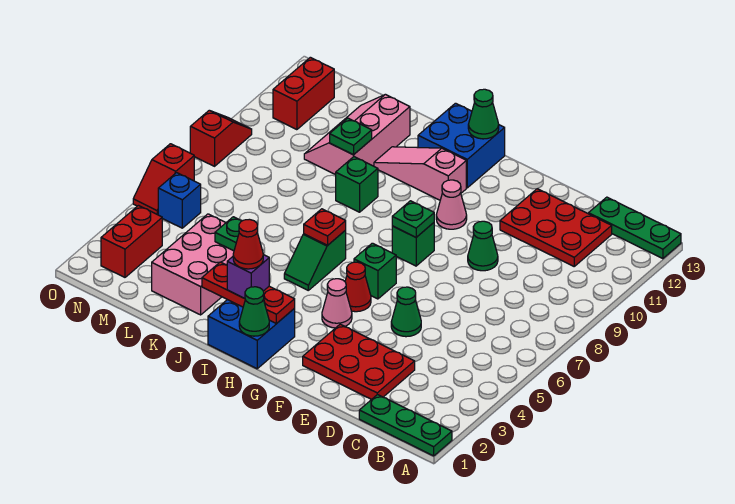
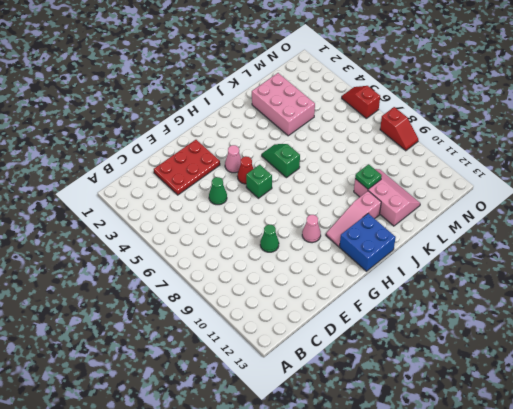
pink 1x3 slope [326,191,381,247] -> pink 1x3 slope turned to [374,147,466,200]
none -> green 1x3 plate [359,394,452,456]
none -> green 1x3 plate [589,197,681,259]
none -> red 2x3 plate [500,189,612,266]
none -> green 1x1 brick [392,223,434,266]

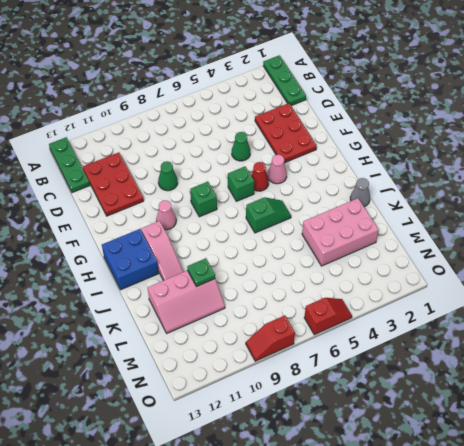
grey 1x1 cone [350,178,370,207] -> none
none -> blue 2x2 brick [208,300,295,369]
none -> green 1x1 brick [336,157,378,212]
none -> red 1x2 brick [101,206,162,277]
none -> blue 1x1 brick [158,173,201,228]

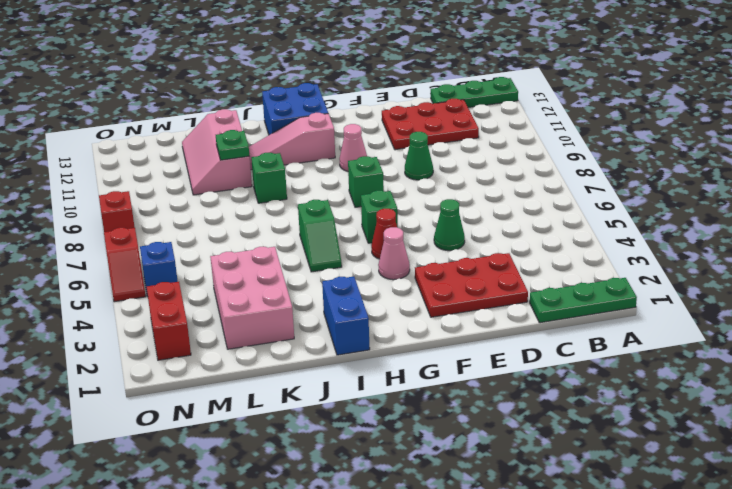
blue 1x2 brick [322,277,370,355] -> blue 2x2 brick [208,300,295,369]
none -> red 1x2 brick [273,57,334,130]
none -> green 1x1 plate [392,201,434,237]
none -> green 1x1 cone [239,287,269,336]
none -> red 1x3 plate [202,262,295,324]

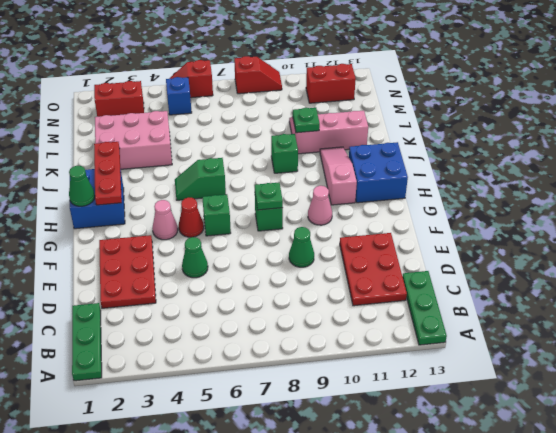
none -> green 1x1 cone [468,89,499,139]
none -> red 1x1 plate [304,209,346,245]
none -> green 1x1 plate [215,217,242,251]
none -> purple 1x1 brick [227,255,269,299]

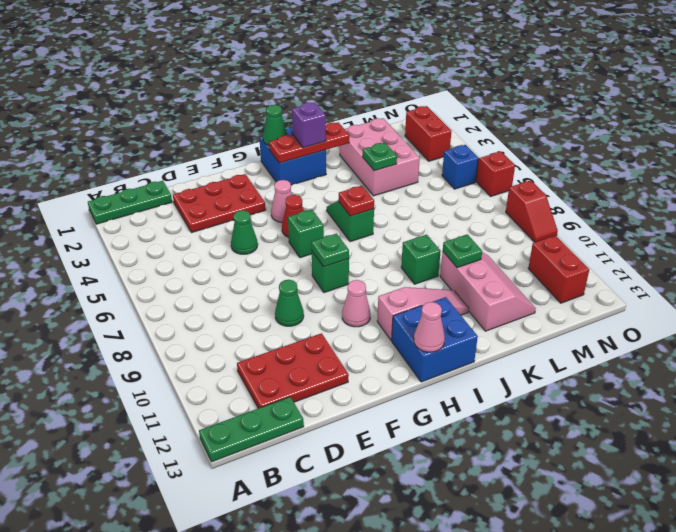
pink 1x1 cone [414,302,445,352] -> green 1x1 cone [468,89,499,139]
none -> red 1x1 cone [233,219,264,269]

